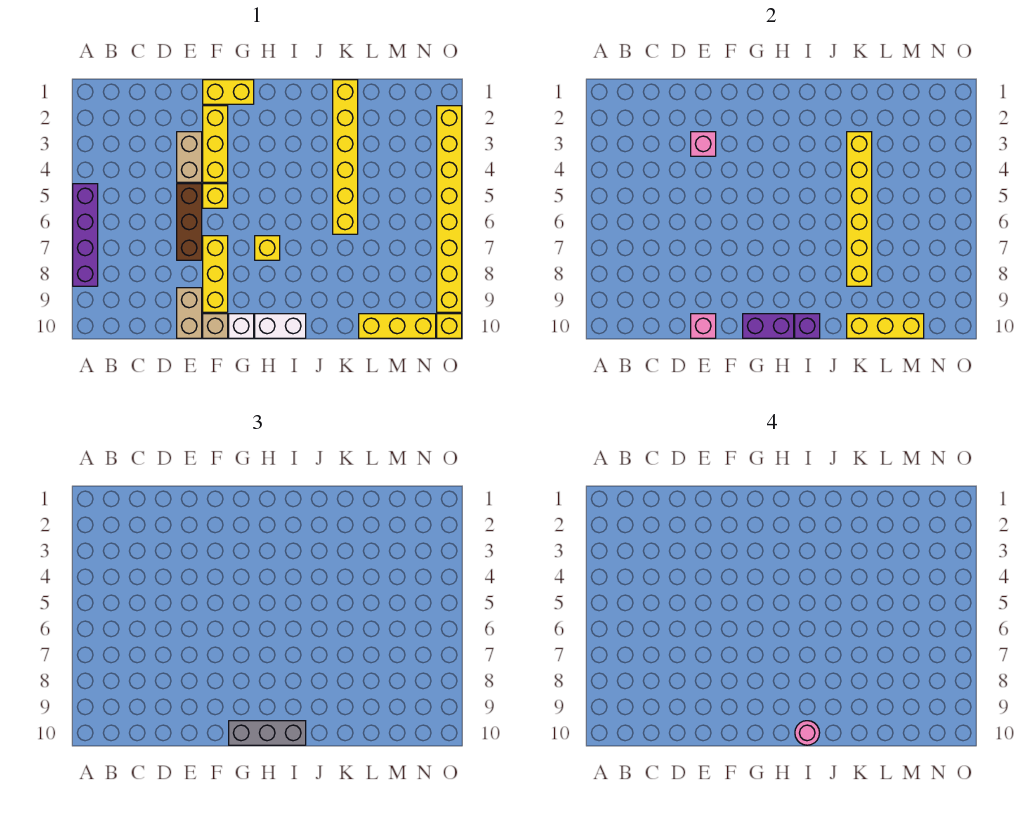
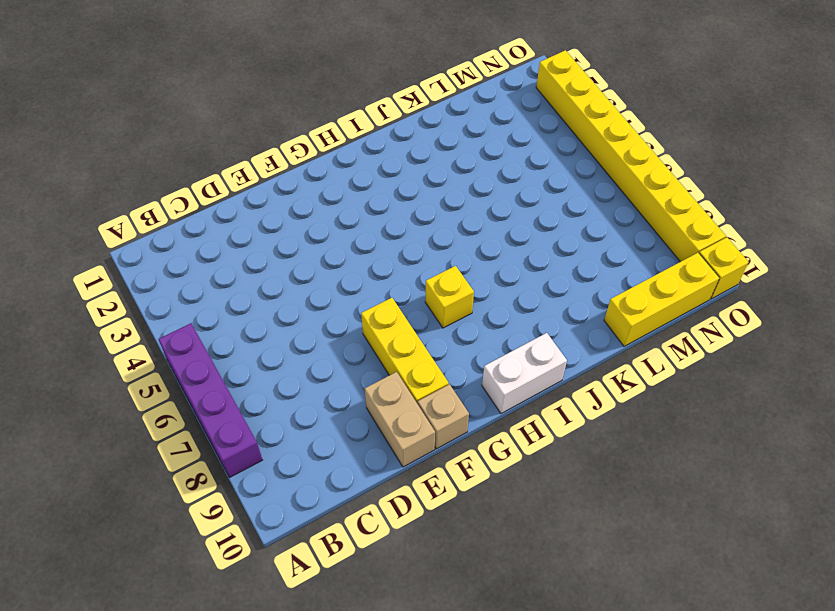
none -> tan 1x2 brick [177,132,202,182]
none -> brown 1x3 brick [177,184,202,260]
none -> yellow 1x2 brick [203,80,254,104]

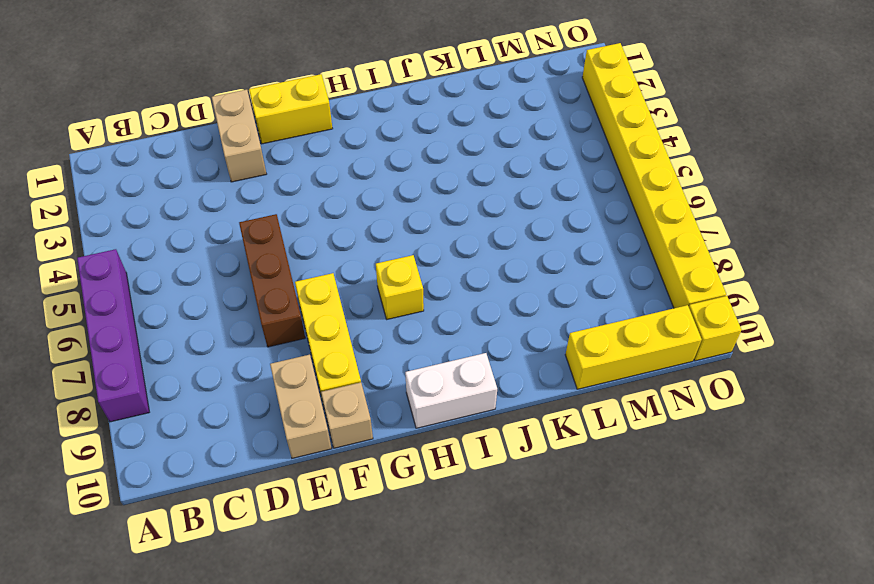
tan 1x2 brick [212,90,266,182] -> tan 1x2 brick moved to [177,132,202,182]
none -> yellow 1x3 brick [203,106,228,182]
none -> yellow 1x1 brick [203,184,228,208]
none -> white 1x1 brick [229,314,254,338]

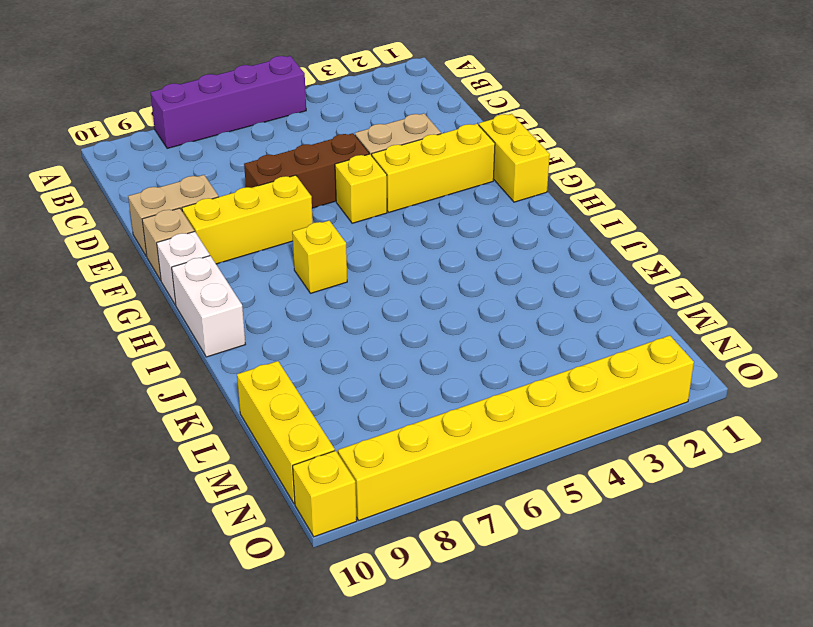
none -> yellow 1x6 brick [333,80,358,234]
none -> pink 1x1 brick [691,132,716,156]
none -> pink 1x1 brick [691,314,716,338]

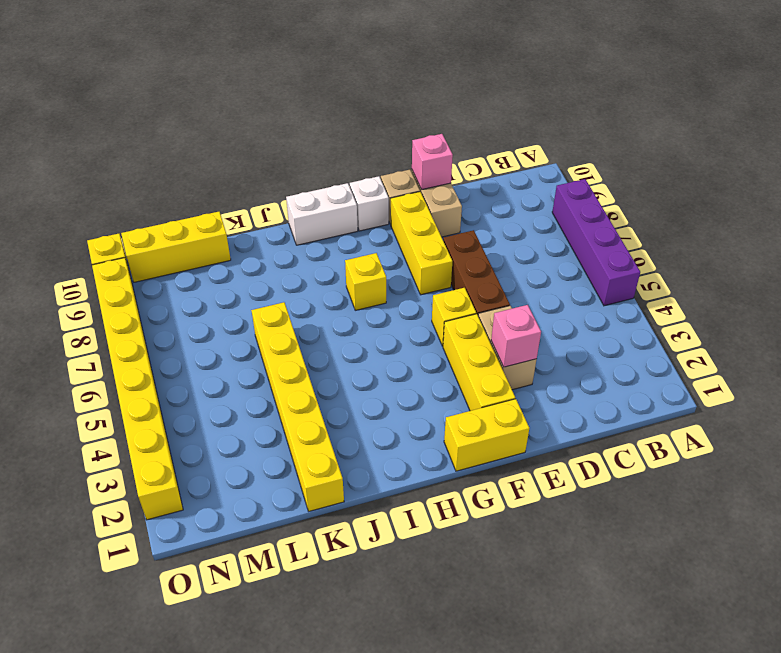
none -> purple 1x2 brick [743,314,794,338]
none -> purple 1x1 brick [795,314,820,338]
none -> yellow 1x6 brick [847,132,872,286]

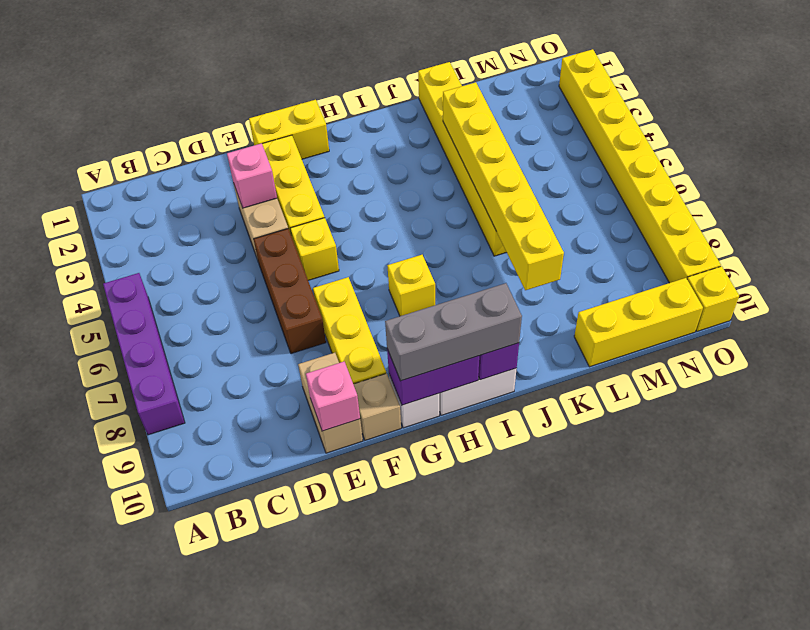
none -> yellow 1x3 brick [847,314,924,338]
none -> pink 1x1 round brick [795,721,820,745]

